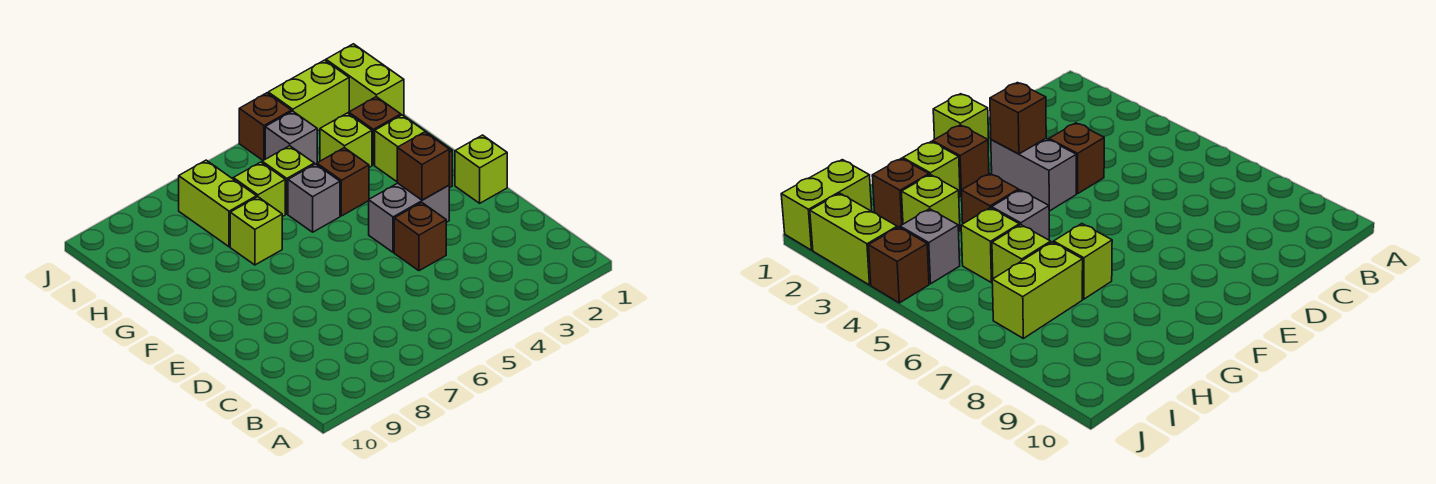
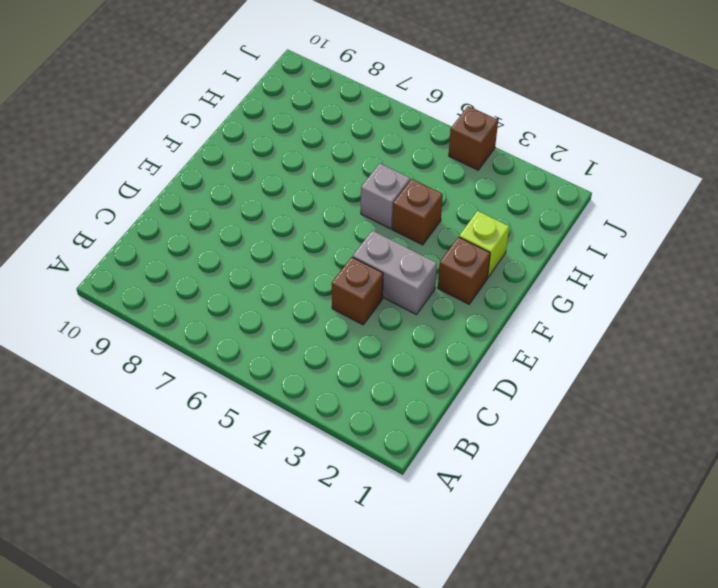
none -> lime 1x1 brick [455,135,507,203]
none -> lime 1x1 brick [230,197,282,265]
none -> brown 1x1 brick [348,97,401,165]

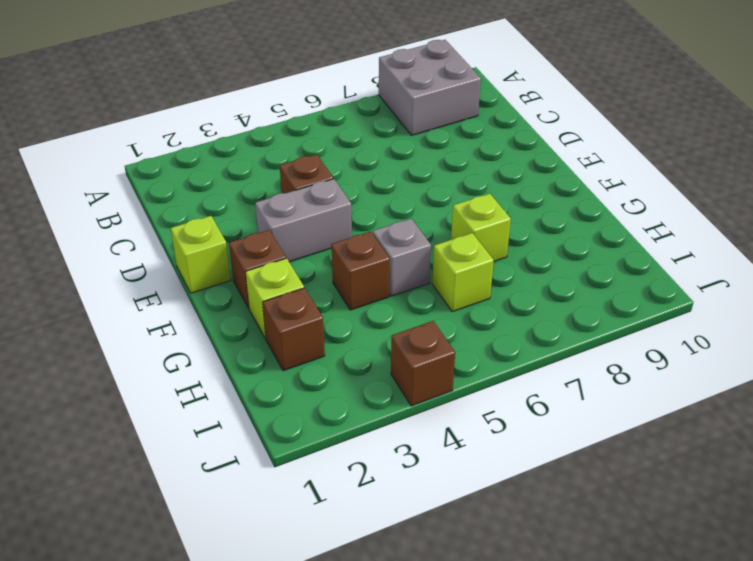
grey 2x2 brick [379,40,481,135] -> none
none -> lime 1x1 brick [320,113,372,167]
none -> lime 1x1 brick [262,146,314,214]
none -> lime 1x2 brick [179,160,257,247]

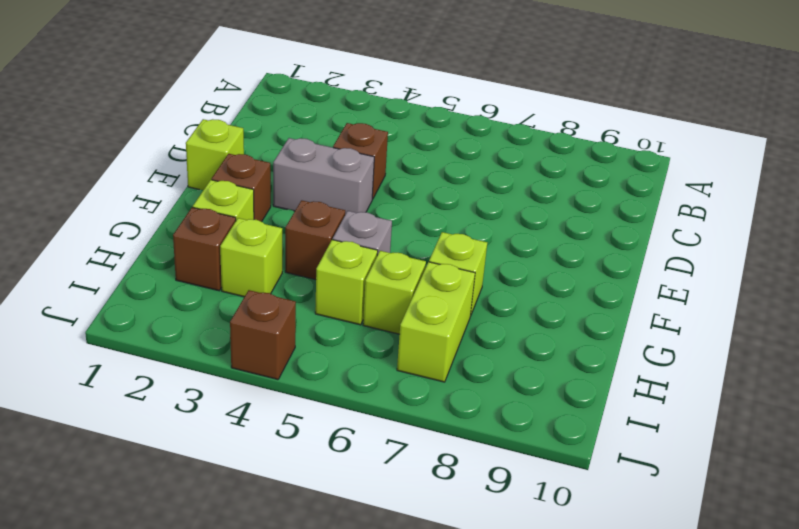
none -> lime 1x2 brick [326,44,404,115]
none -> grey 1x1 brick [265,111,317,164]
none -> lime 1x2 brick [268,60,349,131]

